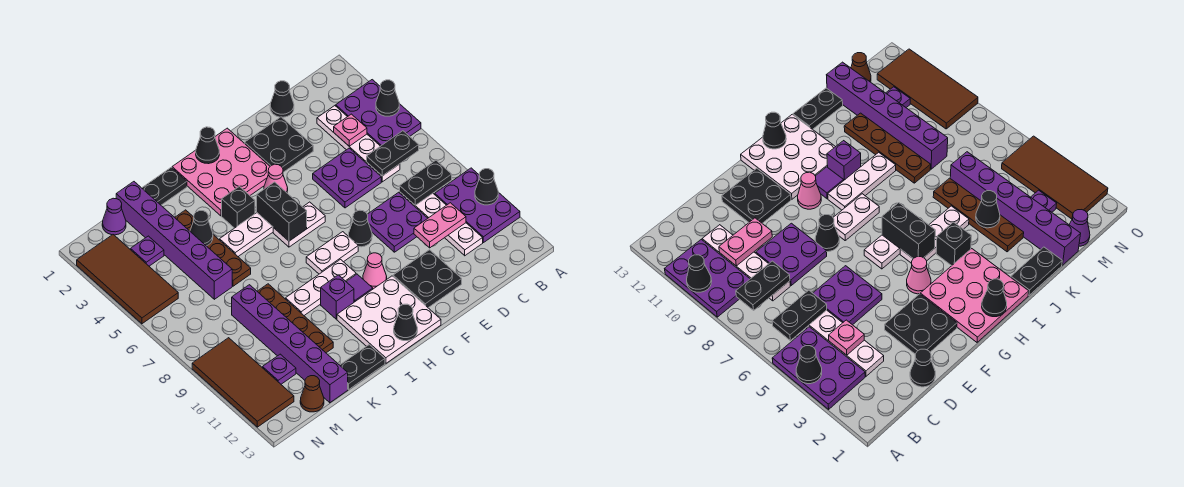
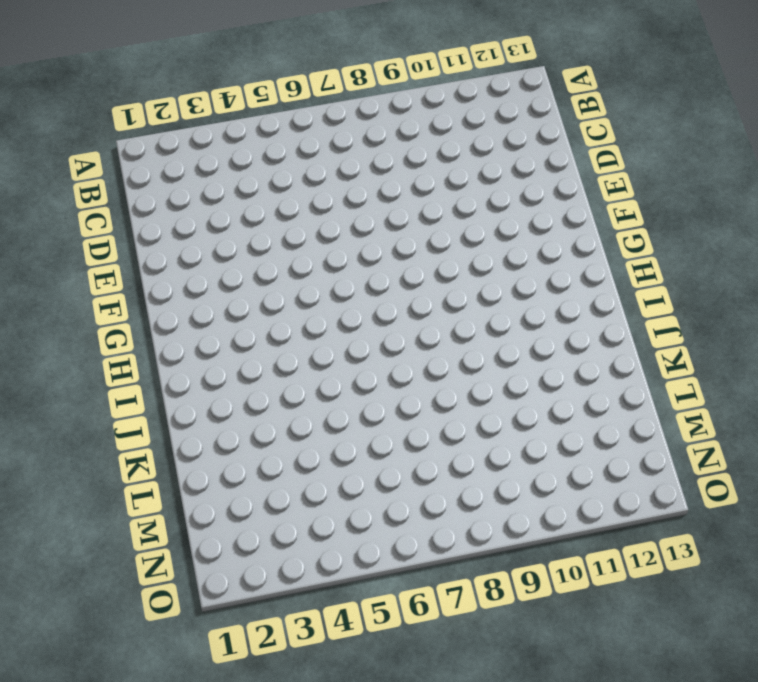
none -> purple 2x3 plate [336,80,421,146]
none -> purple 2x3 plate [435,168,520,243]
none -> white 1x4 plate [317,106,400,182]
none -> white 1x4 plate [400,192,483,256]

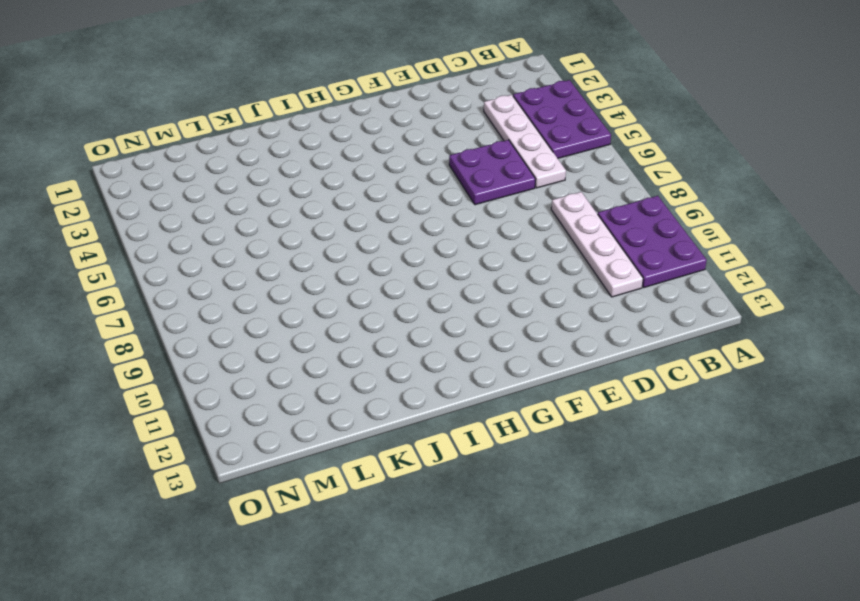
none -> black 1x1 cone [270,81,294,117]
none -> purple 2x2 plate [367,192,428,252]
none -> black 2x2 plate [245,117,313,172]
none -> black 2x2 plate [393,250,462,308]

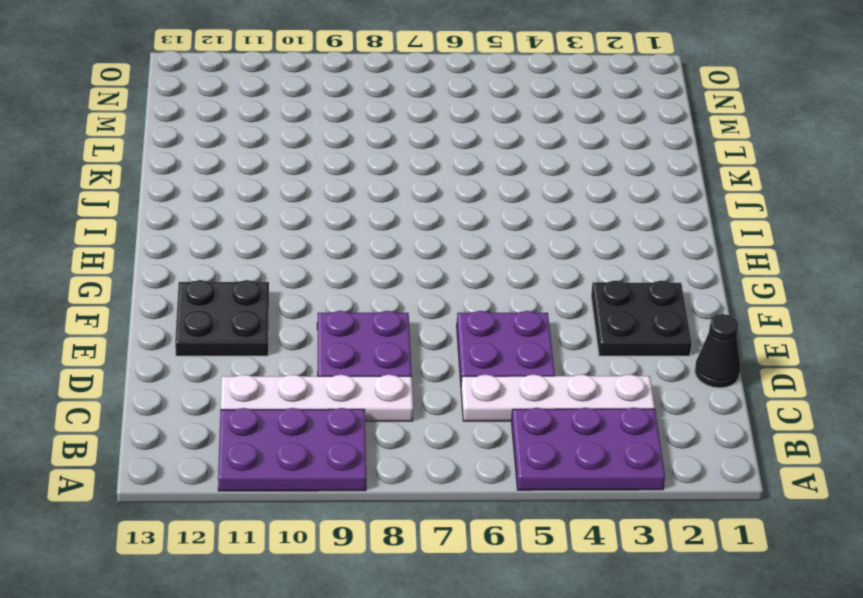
none -> black 1x1 cone [349,210,372,247]
none -> pink 3x3 plate [172,128,270,216]
none -> pink 1x1 cone [264,164,288,193]
none -> white 1x2 plate [273,202,325,247]

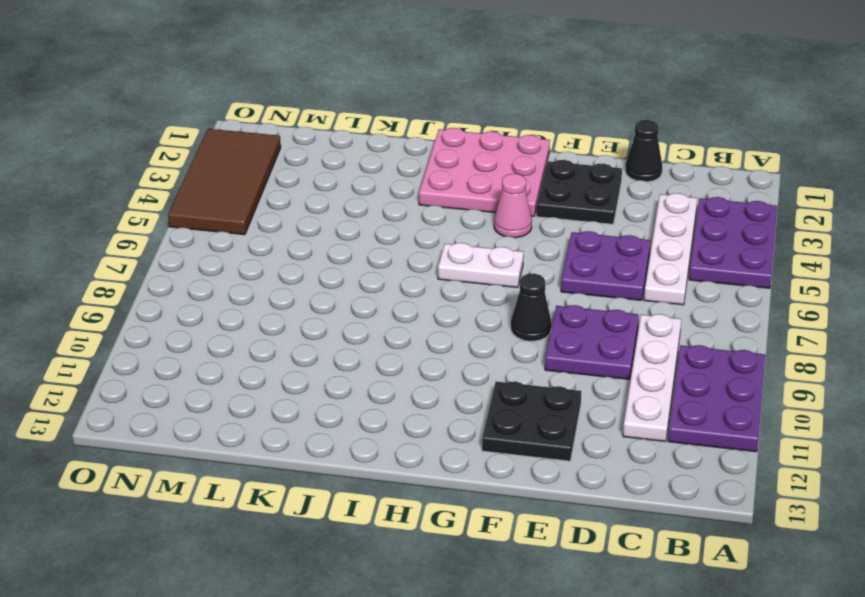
none -> white 1x2 plate [306,232,358,274]
none -> pink 1x1 cone [363,253,387,289]
none -> white 3x3 plate [337,276,441,363]
none -> white 1x3 plate [220,213,273,256]

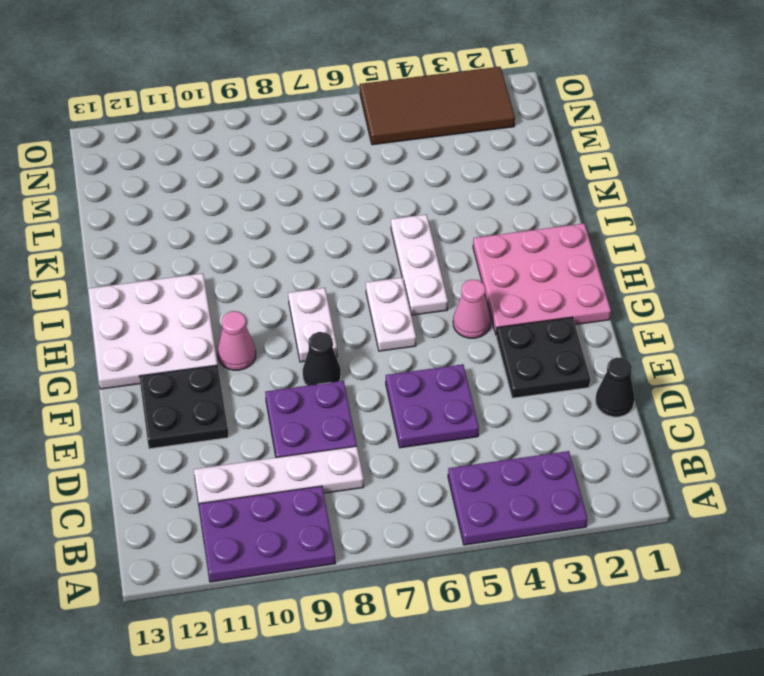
none -> white 1x4 plate [317,106,400,182]
none -> white 1x3 plate [286,259,356,315]
none -> purple 1x1 tile [346,274,373,302]
none -> black 1x1 brick [222,186,255,228]

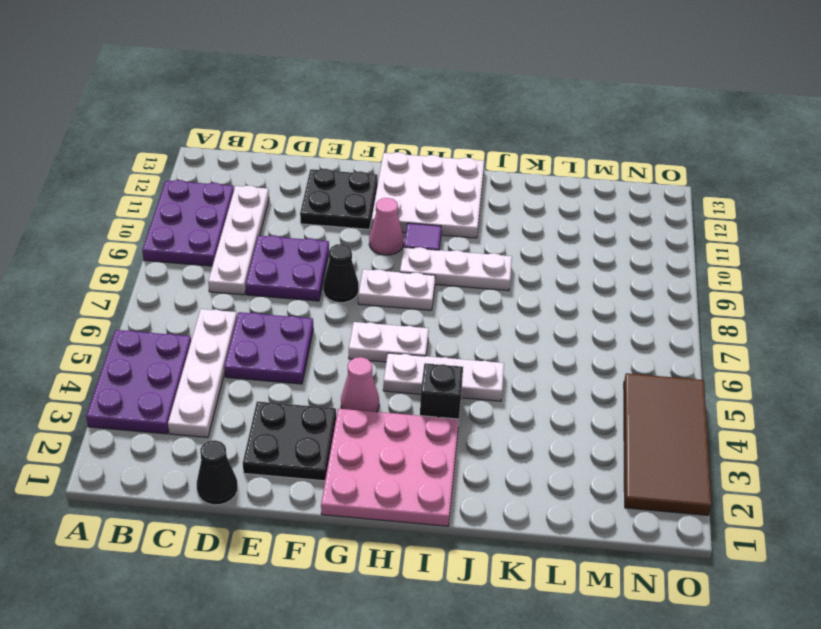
none -> purple 1x1 brick [321,275,354,319]
none -> black 1x2 plate [142,167,187,205]
none -> black 1x2 plate [340,345,385,390]
none -> brown 1x4 plate [175,210,251,286]

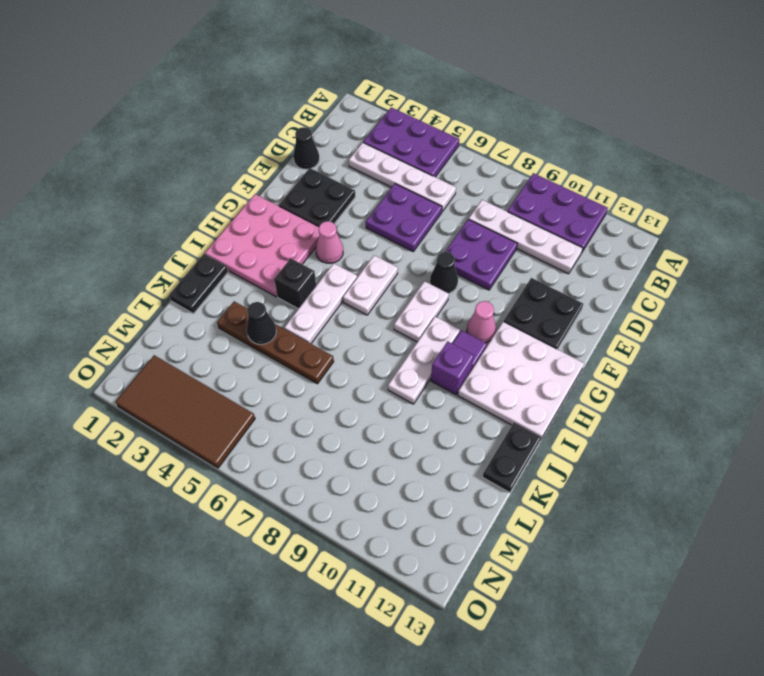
none -> brown 1x4 plate [257,284,333,353]
none -> purple 1x6 brick [116,182,232,299]
none -> purple 1x6 brick [232,285,348,403]
none -> purple 1x1 cone [102,198,126,235]

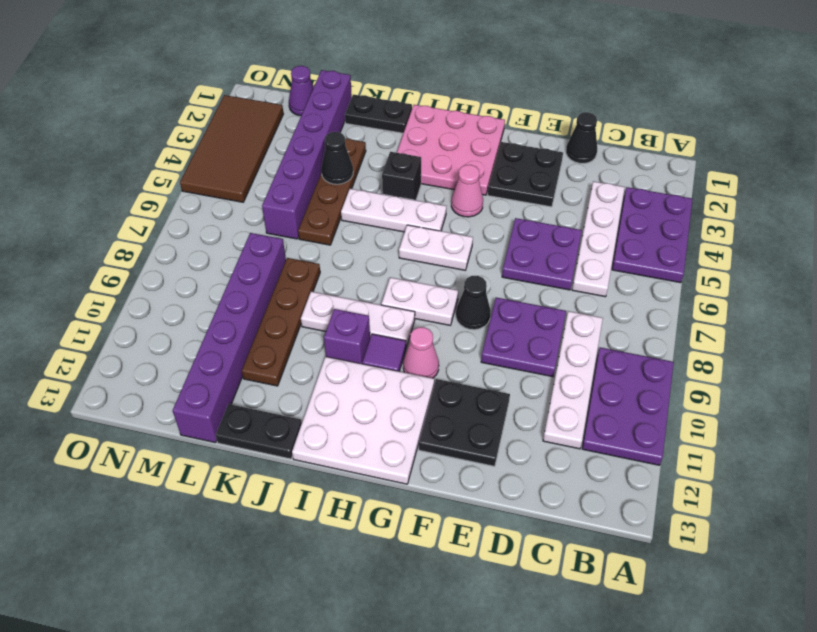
none -> purple 1x1 plate [131,236,164,266]
none -> purple 1x1 plate [263,354,296,384]
none -> brown 1x1 cone [300,376,324,412]
none -> brown 2x4 tile [192,338,294,427]

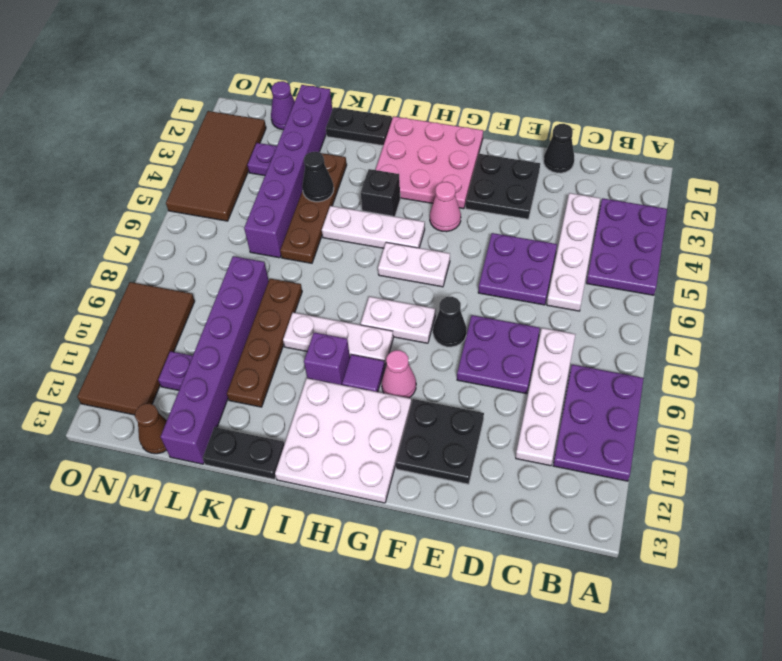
none -> black 1x1 cone [376,80,399,116]
none -> black 1x1 cone [475,169,498,205]
none -> black 1x2 plate [367,131,419,176]
none -> black 1x2 plate [400,160,452,205]

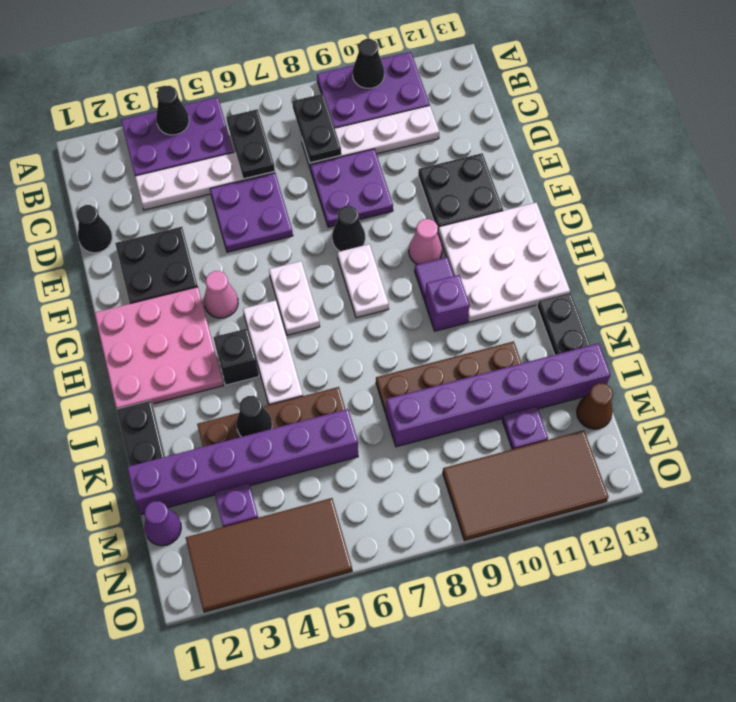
none -> white 1x3 plate [286,259,356,315]
none -> pink 1x1 plate [334,114,367,146]
none -> pink 1x2 plate [414,203,466,248]
none -> black 1x1 cone [196,127,219,164]

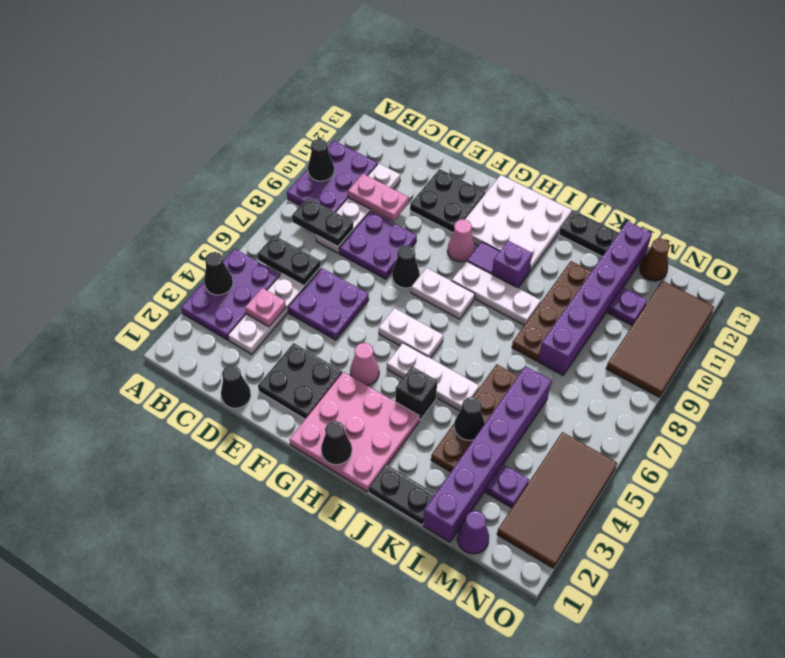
none -> black 1x2 brick [257,182,307,241]
none -> black 1x1 cone [394,304,417,341]

